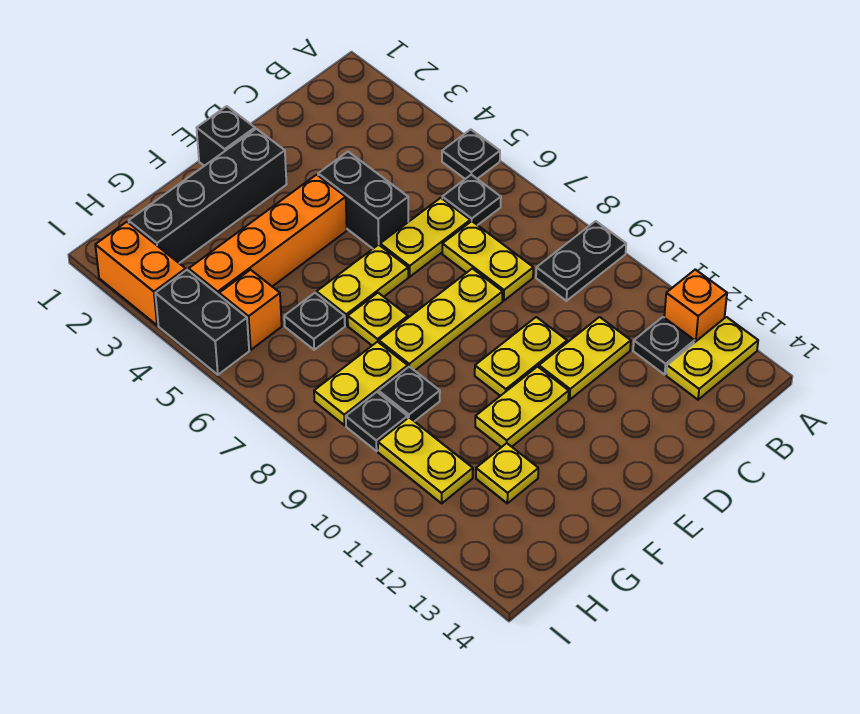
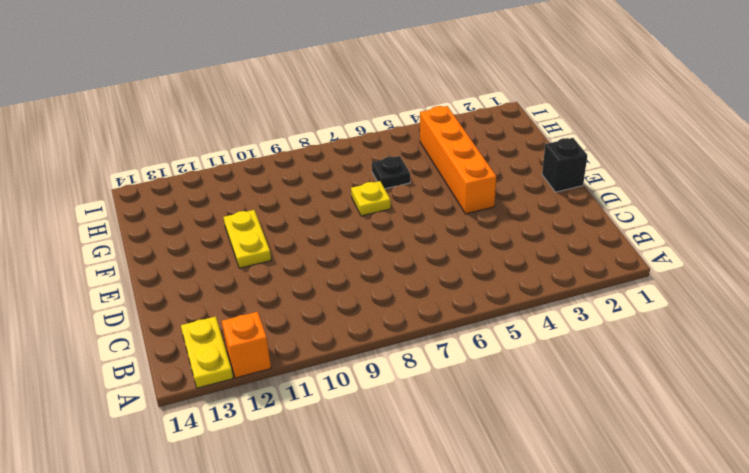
none -> black 1x1 plate [442,129,500,179]
none -> black 1x2 plate [536,221,626,301]
none -> black 1x1 plate [442,175,501,225]

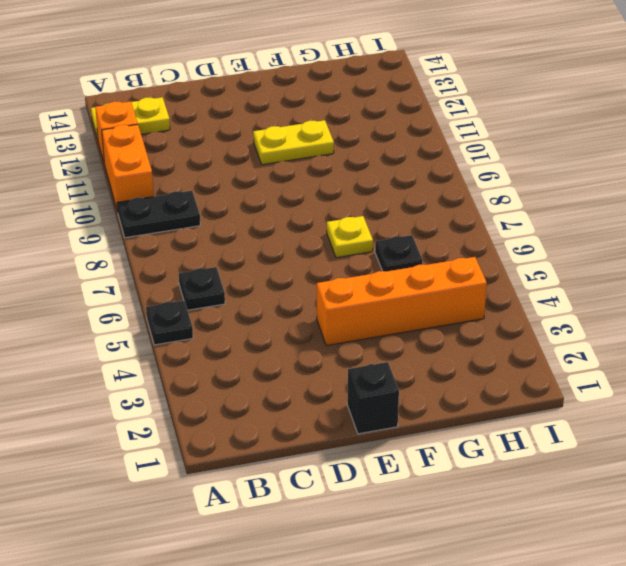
orange 1x2 brick [102,125,154,212] -> orange 1x2 brick moved to [95,222,186,325]
none -> black 1x1 plate [633,317,695,375]
none -> yellow 1x2 plate [380,198,470,277]
none -> yellow 1x2 plate [442,221,533,301]

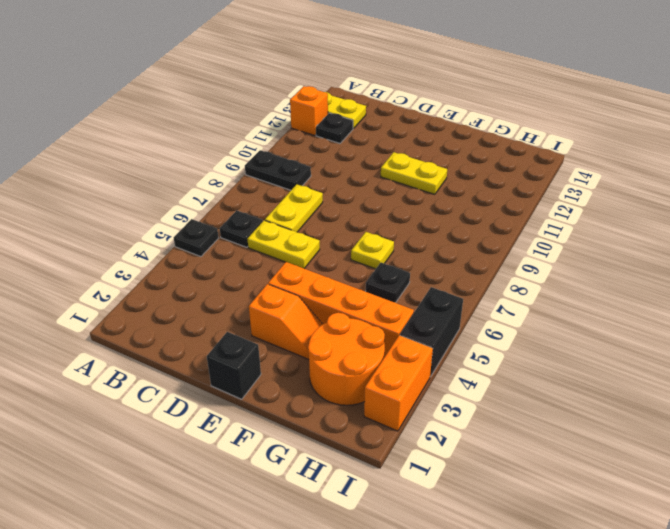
orange 1x2 slope [249,284,323,359] -> none
orange 2x2 round brick [308,313,385,405] -> black 1x4 brick [129,129,287,263]
none -> yellow 1x2 plate [539,317,631,400]
none -> black 1x2 brick [318,152,408,249]
none -> yellow 1x3 plate [379,268,503,371]

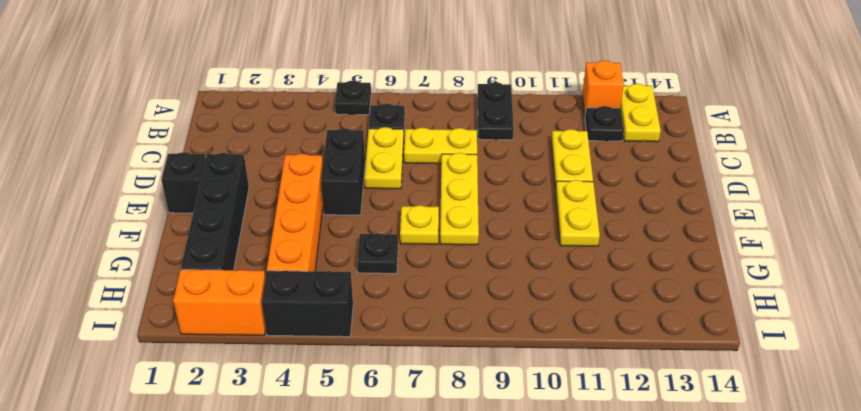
black 1x2 brick [321,128,365,215] -> black 1x2 brick turned to [318,152,408,249]
none -> yellow 1x2 plate [475,317,567,396]
none -> yellow 1x2 plate [317,245,408,325]
none -> yellow 1x2 plate [314,342,408,425]

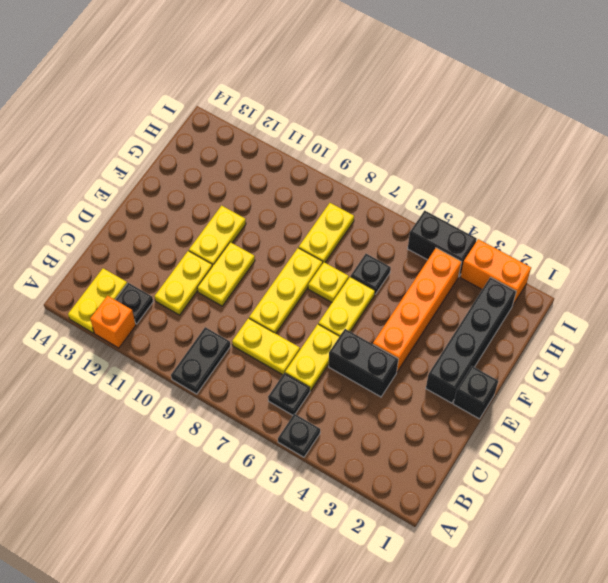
none -> black 1x1 plate [378,367,440,421]
none -> yellow 1x1 plate [476,443,538,503]
none -> orange 1x1 brick [219,270,282,350]

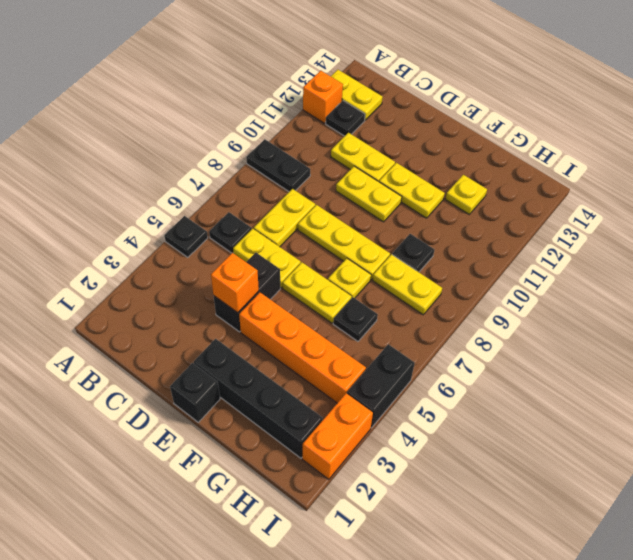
orange 1x1 brick [211,253,259,313] -> orange 1x1 brick moved to [219,270,282,350]
none -> black 1x1 plate [346,392,408,451]
none -> yellow 1x2 plate [378,418,473,503]

